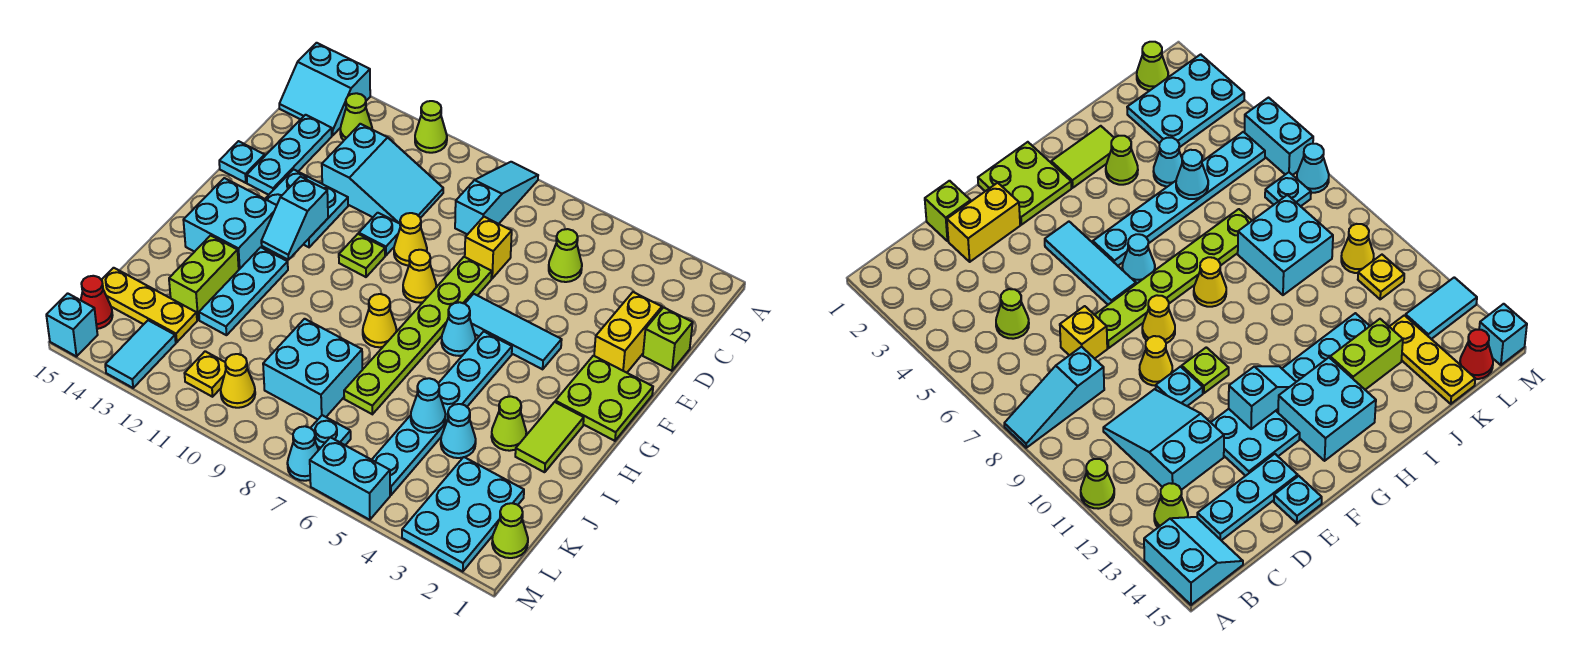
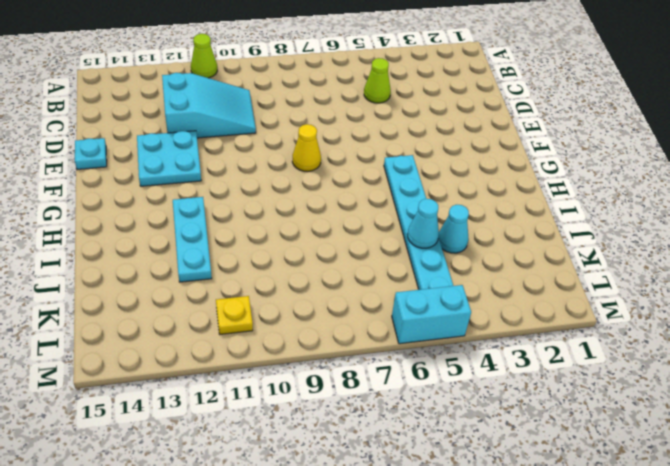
none -> cyan 1x3 slope [455,162,538,235]
none -> cyan 2x2 slope [279,43,370,135]
none -> lime 1x1 cone [340,93,372,140]
none -> cyan 1x3 plate [247,115,332,195]

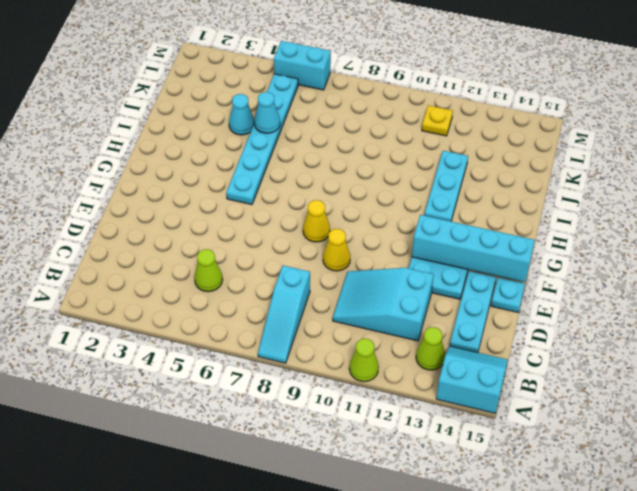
cyan 1x4 brick [412,215,535,282] -> cyan 1x2 slope [261,177,328,260]
none -> lime 1x1 brick [643,307,693,371]
none -> yellow 1x2 brick [594,292,662,373]
none -> yellow 1x1 brick [465,217,512,278]
none -> lime 1x6 plate [344,257,492,414]

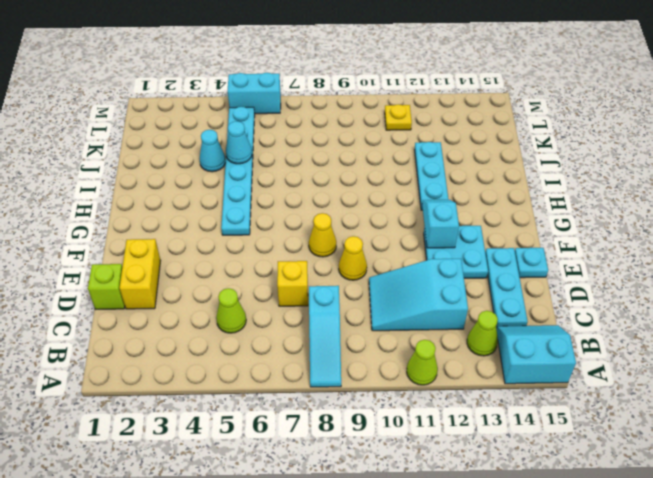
none -> lime 1x6 plate [344,257,492,414]
none -> cyan 1x1 plate [359,213,400,255]
none -> lime 2x2 plate [555,356,653,441]
none -> cyan 1x3 tile [465,294,562,369]

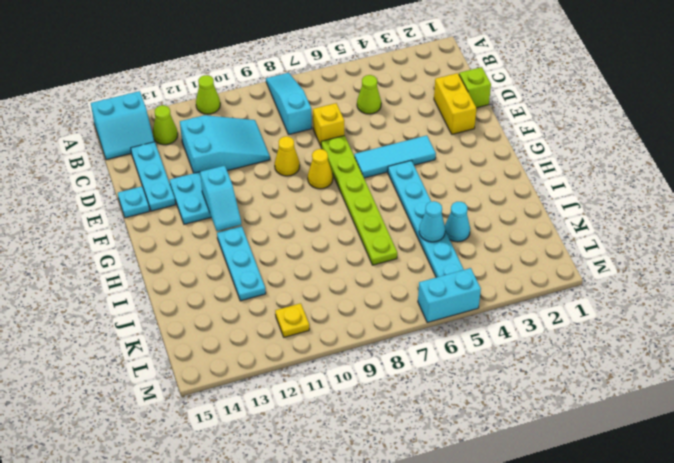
none -> cyan 1x1 plate [359,213,400,255]
none -> lime 2x2 plate [555,356,653,441]
none -> lime 1x1 plate [339,234,385,277]
none -> cyan 1x1 cone [441,302,475,356]

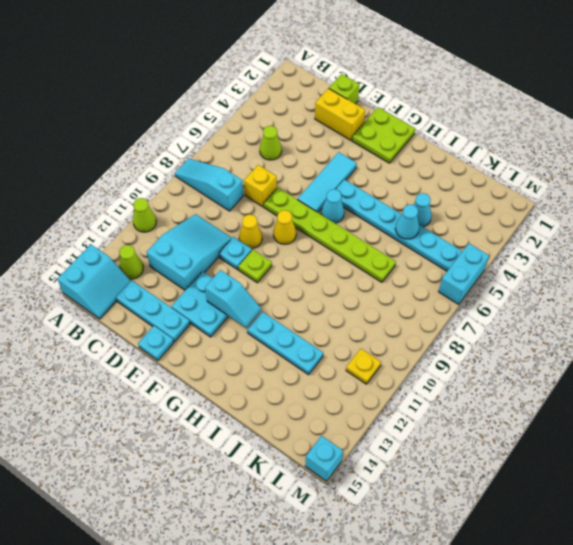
none -> cyan 2x2 brick [183,178,277,269]
none -> lime 1x2 tile [515,402,584,472]
none -> yellow 1x1 cone [363,294,397,347]
none -> lime 1x1 cone [491,396,526,451]

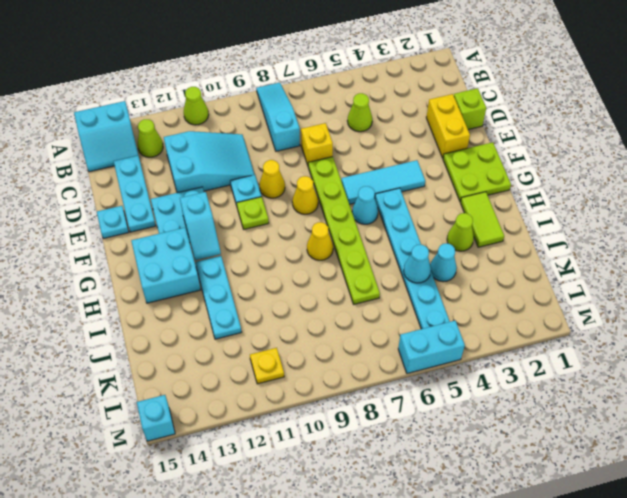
none -> lime 1x2 brick [169,236,239,320]
none -> cyan 2x2 brick [263,319,362,419]
none -> cyan 2x3 plate [402,457,524,572]
none -> yellow 1x3 plate [102,268,197,342]

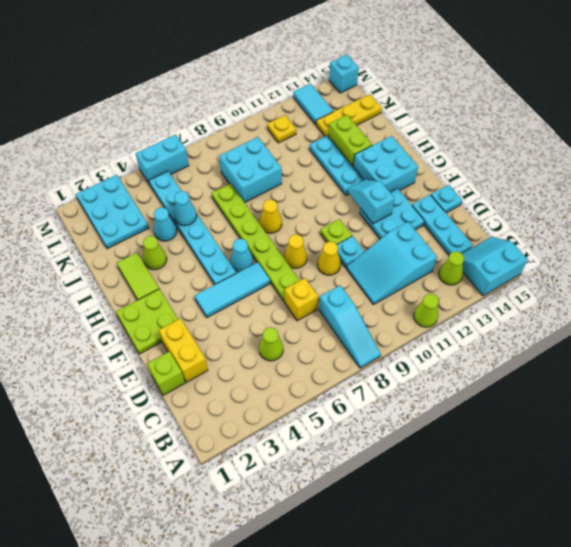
none -> lime 1x1 cone [492,503,528,558]
none -> cyan 1x1 plate [311,415,351,450]
none -> yellow 1x1 cone [221,354,255,408]
none -> red 1x1 cone [81,276,113,329]

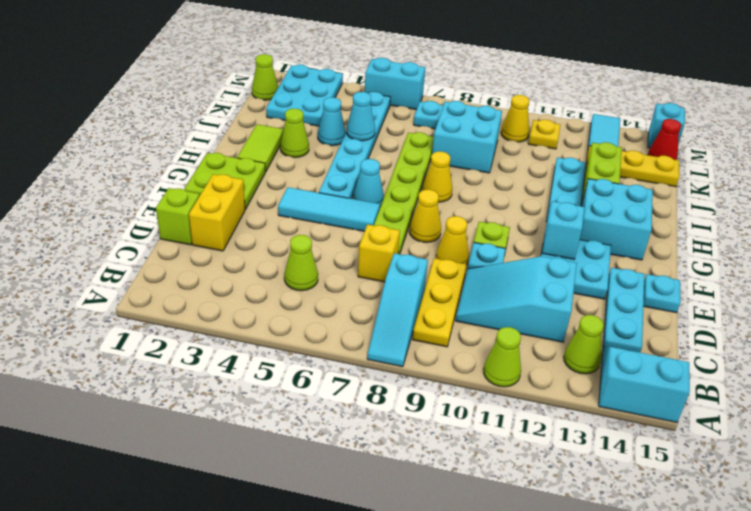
yellow 1x3 plate [413,258,467,347] -> none
none -> cyan 1x1 cone [287,426,318,481]

